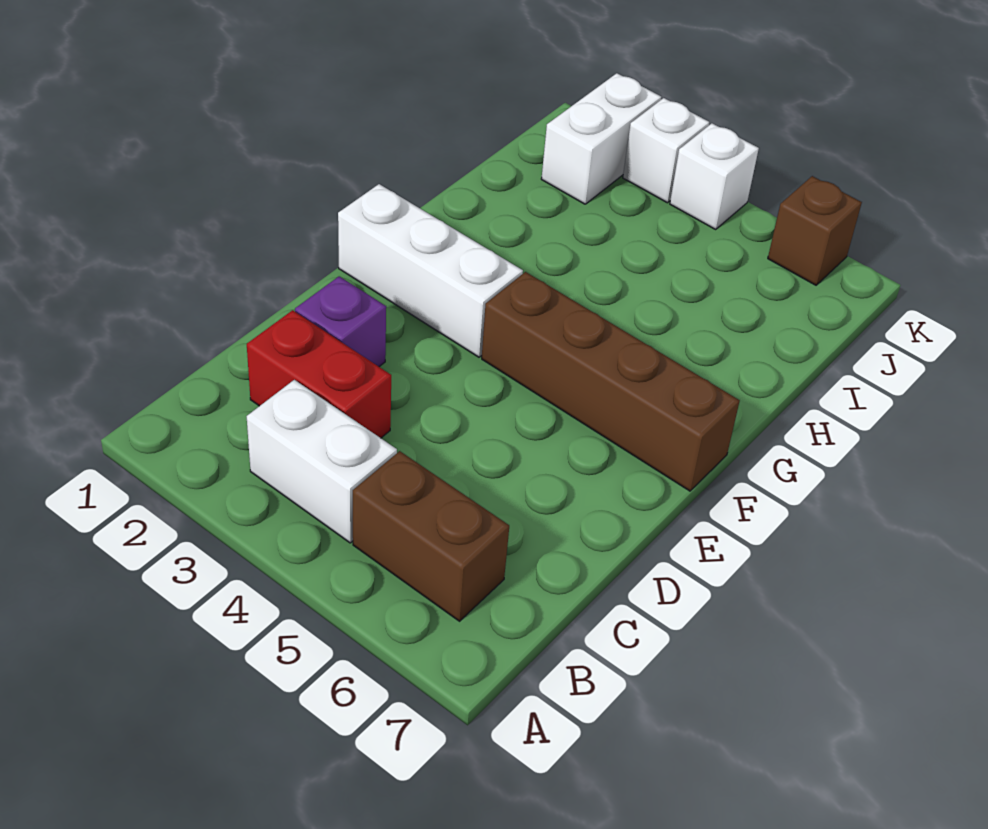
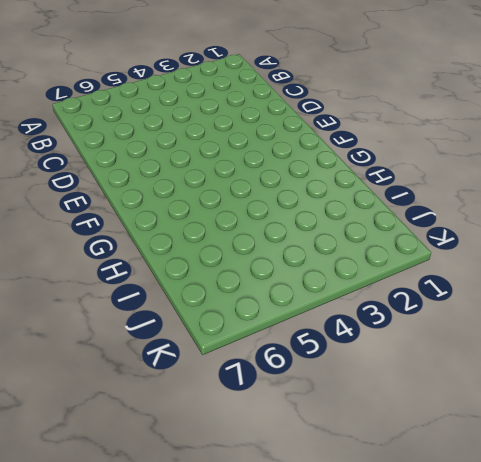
none -> white 1x2 brick [247,380,397,543]
none -> brown 1x2 brick [353,451,509,621]

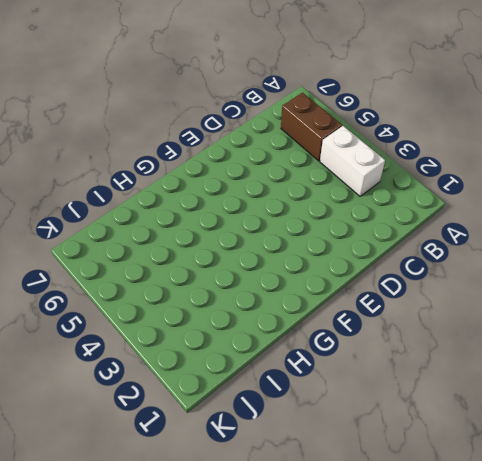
none -> red 1x2 brick [247,310,391,438]
none -> purple 1x1 brick [295,276,386,367]

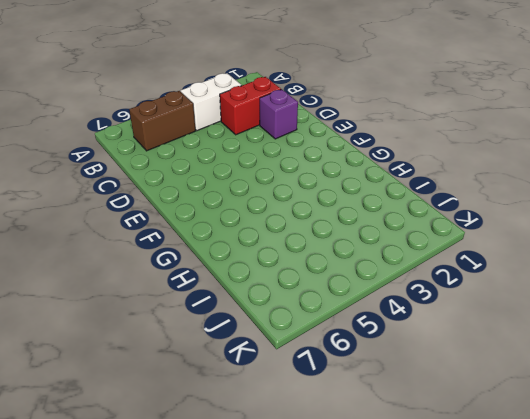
none -> white 1x3 brick [338,184,523,357]
none -> brown 1x4 brick [482,272,740,491]

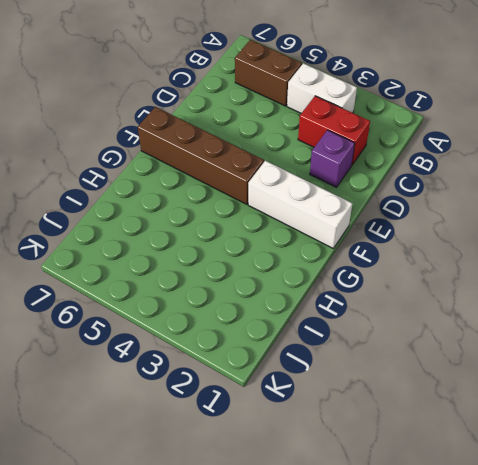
none -> white 1x2 brick [541,73,661,204]
none -> white 1x1 brick [623,98,709,203]

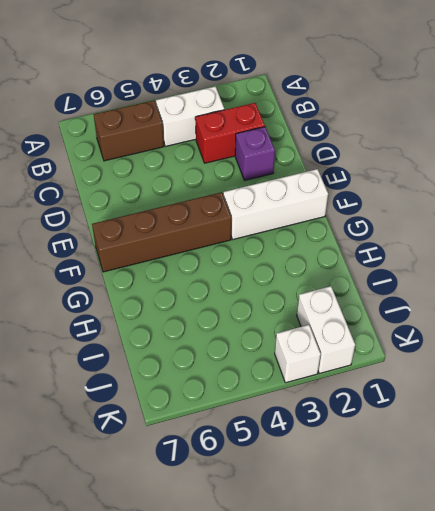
none -> white 1x1 brick [670,123,759,229]
none -> brown 1x1 brick [768,176,862,285]

